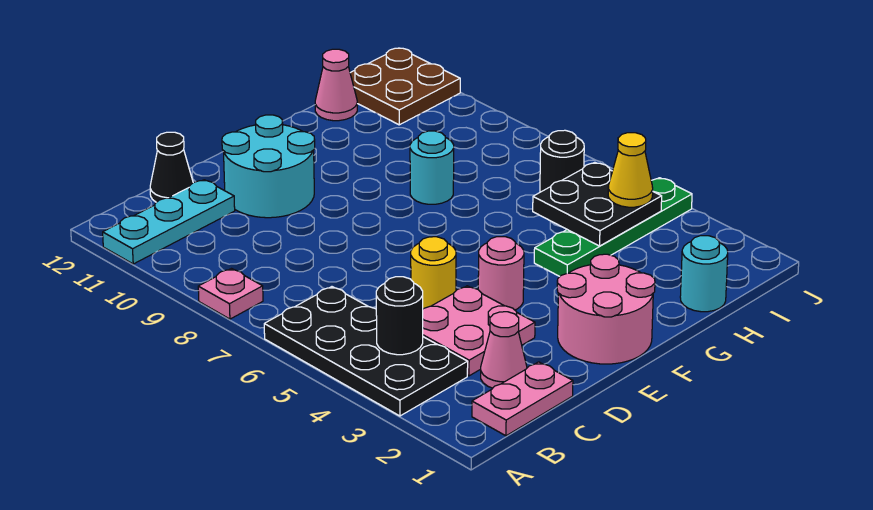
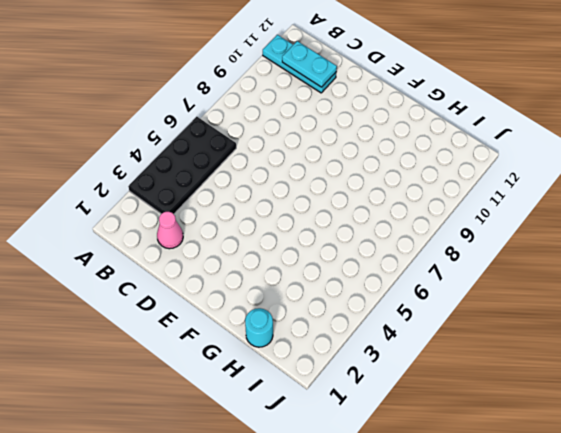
cyan 1x2 plate [282,41,337,87] -> none
none -> pink 1x1 plate [198,269,263,319]
none -> pink 1x2 plate [472,362,573,436]
none -> pink 2x2 plate [423,286,535,376]

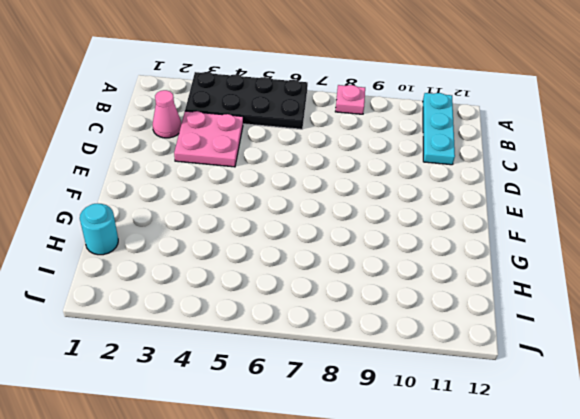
none -> pink 1x2 plate [472,362,573,436]
none -> black 1x1 cone [150,132,193,202]
none -> yellow 1x1 round brick [411,237,456,309]

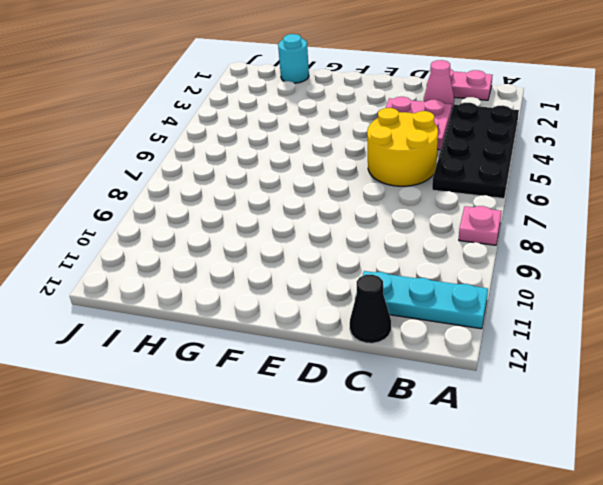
yellow 2x2 round brick [367,108,438,186] -> yellow 1x1 round brick [411,237,456,309]
none -> cyan 2x2 round brick [222,115,315,218]
none -> pink 2x2 round brick [557,254,655,364]
none -> pink 1x1 round brick [478,237,524,310]

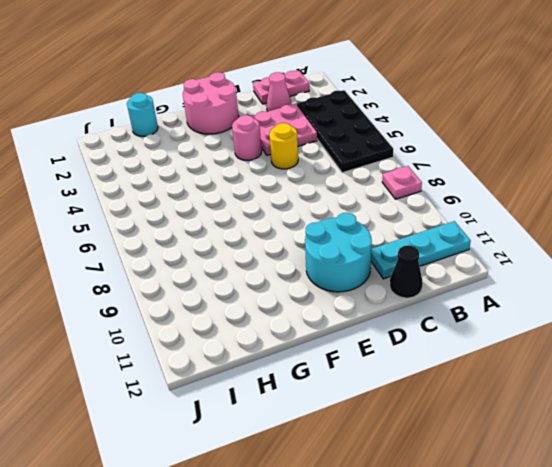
none -> green 1x4 plate [534,178,692,276]
none -> cyan 1x1 round brick [410,131,454,204]
none -> pink 1x1 cone [315,49,357,121]

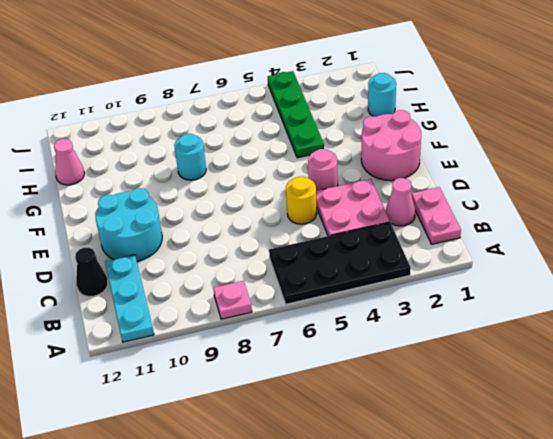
none -> black 1x1 round brick [540,130,584,192]
none -> brown 2x2 plate [350,48,460,125]
none -> black 1x1 round brick [376,277,423,355]

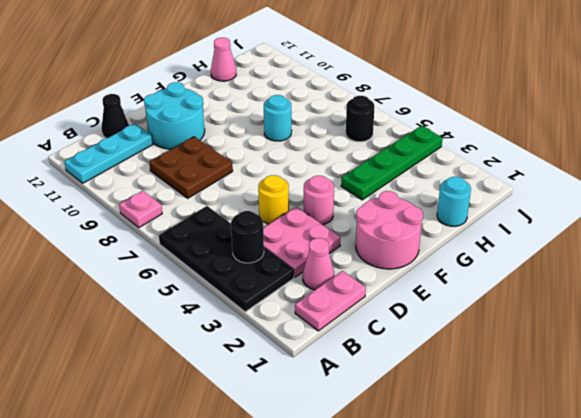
brown 2x2 plate [149,137,233,198] -> brown 2x2 plate moved to [350,48,460,125]
none -> black 2x2 plate [533,162,662,246]
none -> yellow 1x1 cone [608,133,653,207]

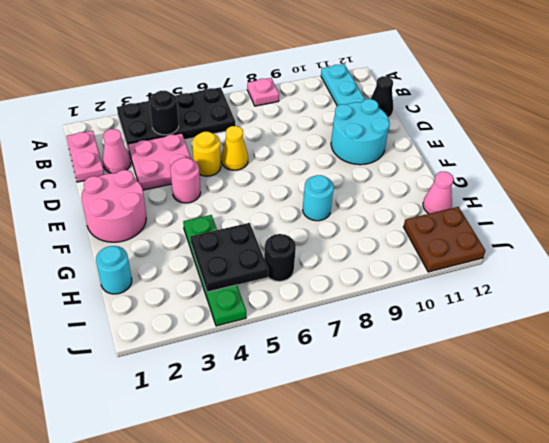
yellow 1x1 cone [221,126,248,170] -> yellow 1x1 cone moved to [608,133,653,207]

